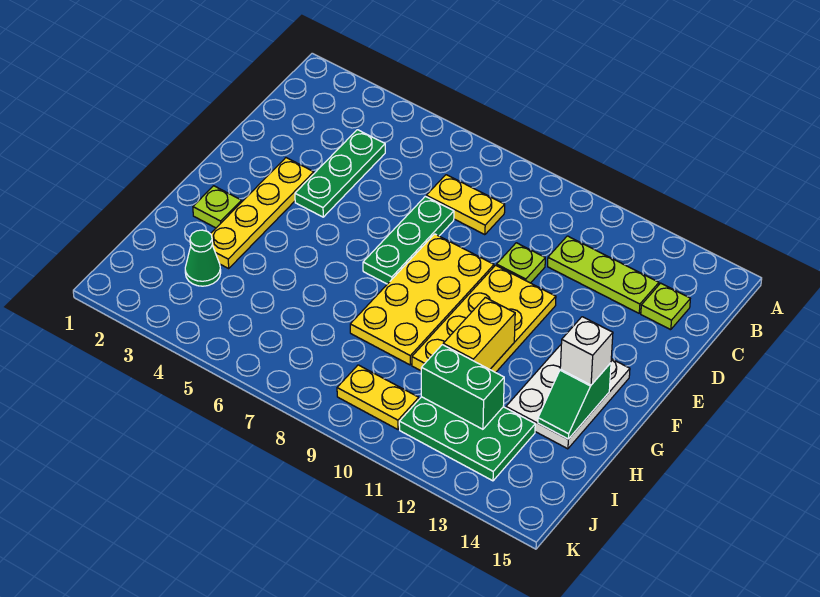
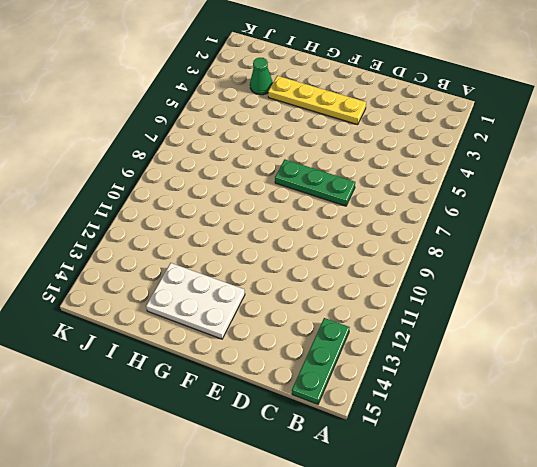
green 1x3 plate [292,318,350,404] -> green 1x3 plate turned to [295,130,385,217]
none -> yellow 1x2 plate [426,175,505,235]
none -> lime 1x3 plate [548,236,659,313]
none -> lime 1x1 plate [641,283,690,330]

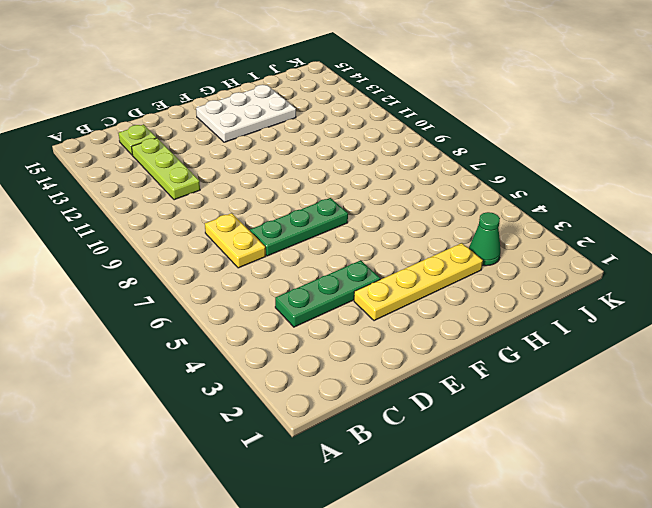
none -> lime 1x1 plate [497,243,545,283]
none -> yellow 2x4 plate [350,234,494,365]
none -> yellow 2x4 plate [412,265,556,373]

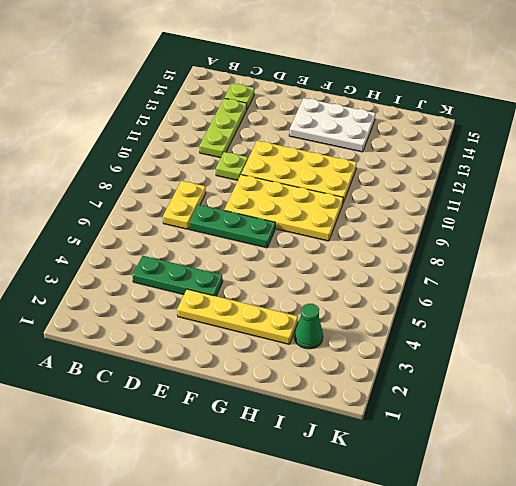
none -> lime 1x1 plate [193,186,242,228]
none -> green 2x3 plate [399,397,535,481]
none -> yellow 1x2 plate [337,365,419,429]

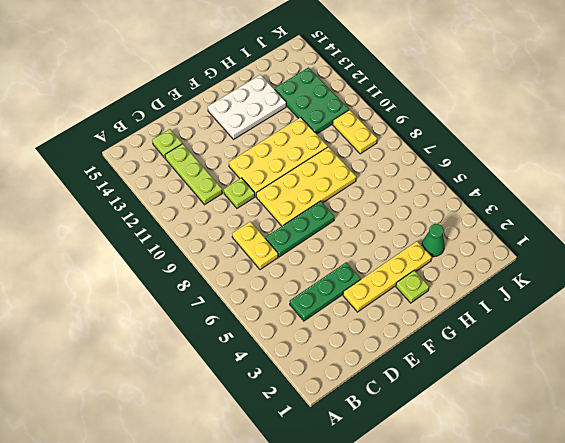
none -> yellow 1x2 brick [443,297,515,369]
none -> green 1x2 slope [538,363,611,439]
none -> green 1x2 brick [421,345,504,429]

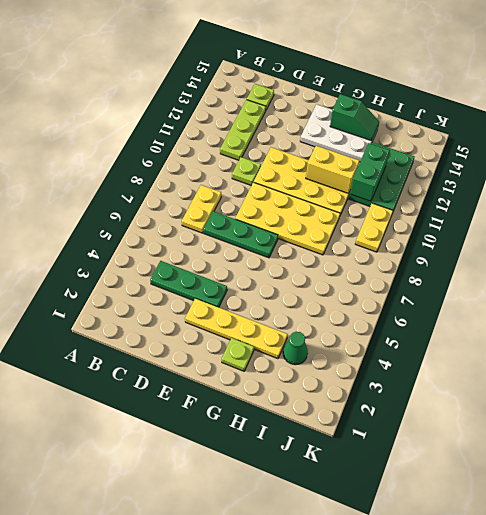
none -> white 1x1 brick [560,317,613,385]

